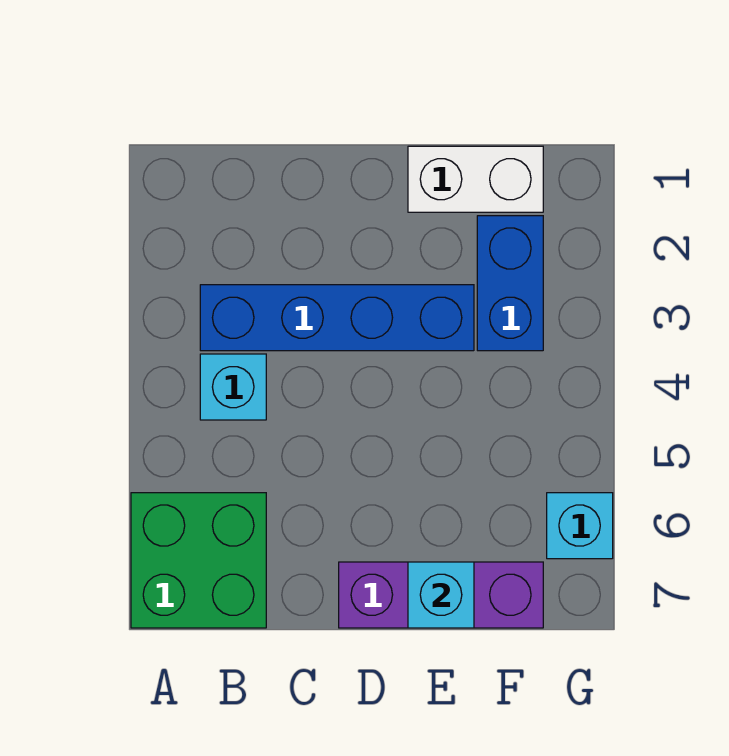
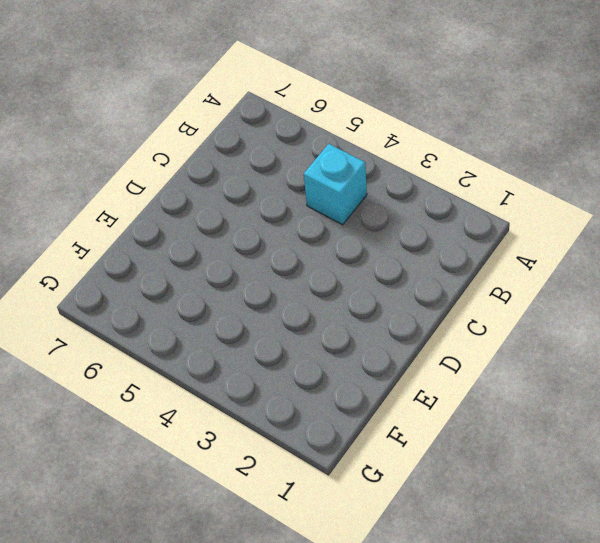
none -> green 2x2 brick [131,493,266,628]
none -> blue 1x4 brick [200,285,474,351]

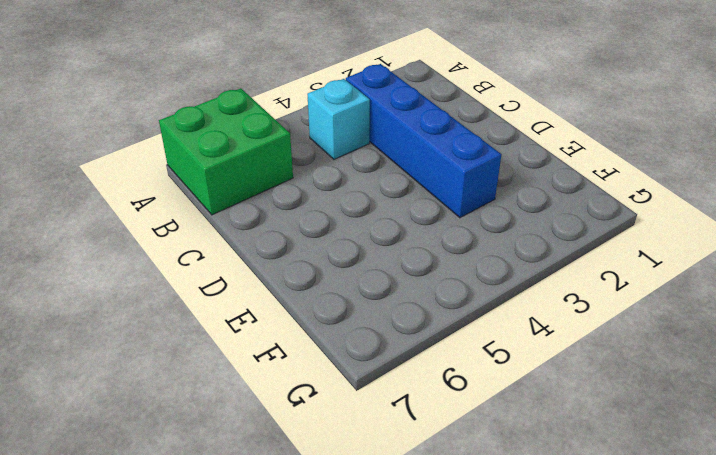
none -> purple 1x3 brick [339,562,543,628]
none -> white 1x2 brick [408,146,543,212]

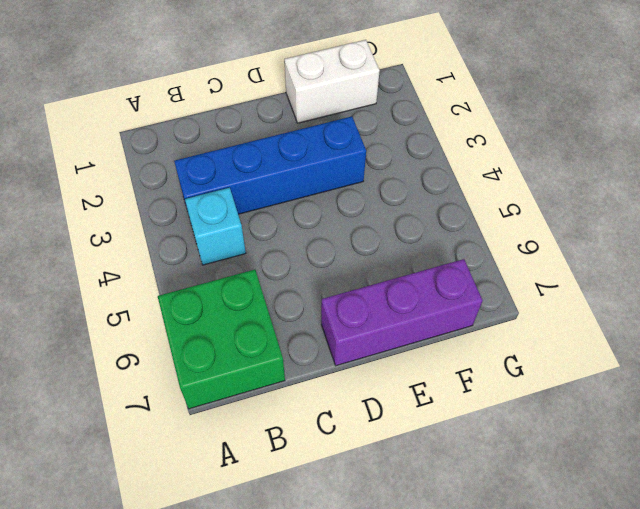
none -> blue 1x2 brick [477,216,543,351]
none -> cyan 1x1 brick [547,493,613,559]

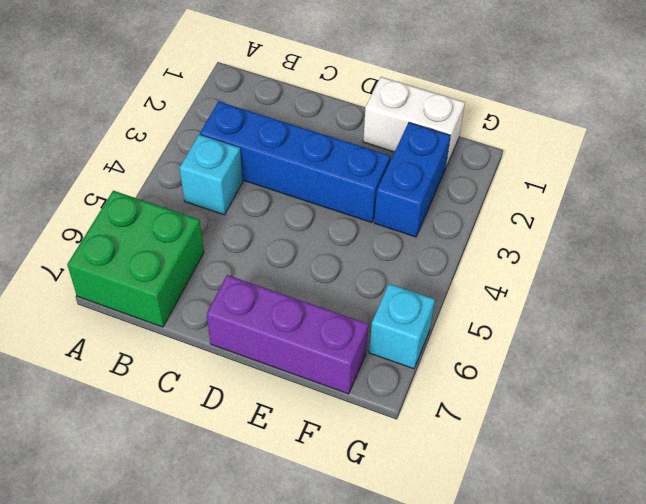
none -> cyan 1x1 brick [408,562,474,628]

